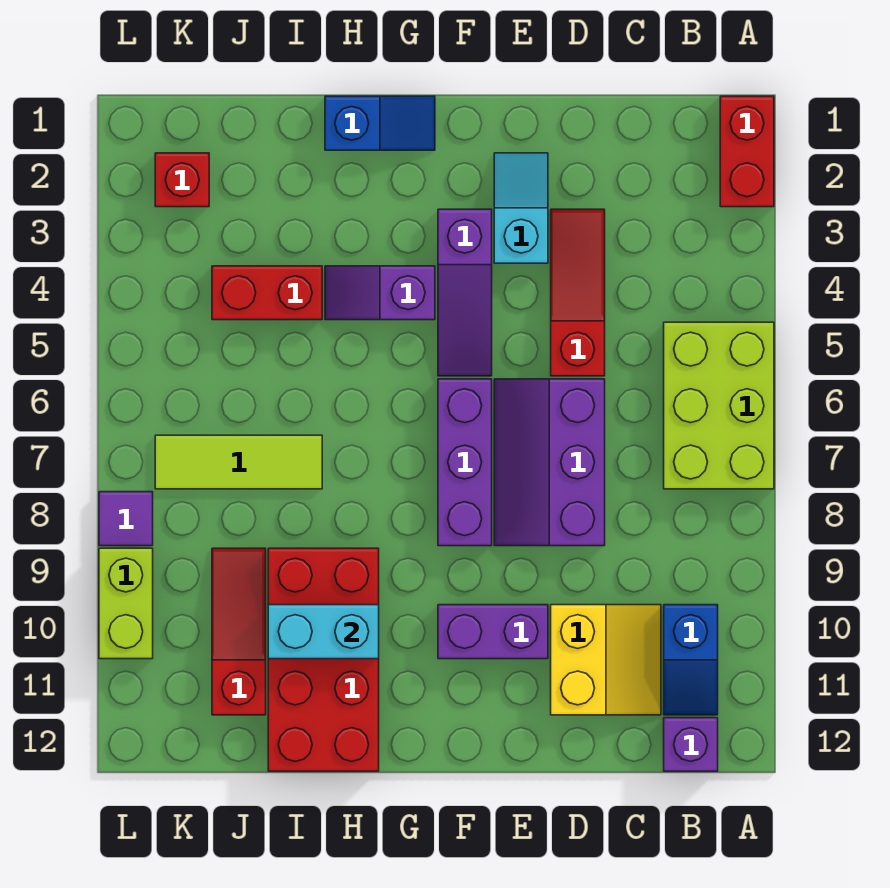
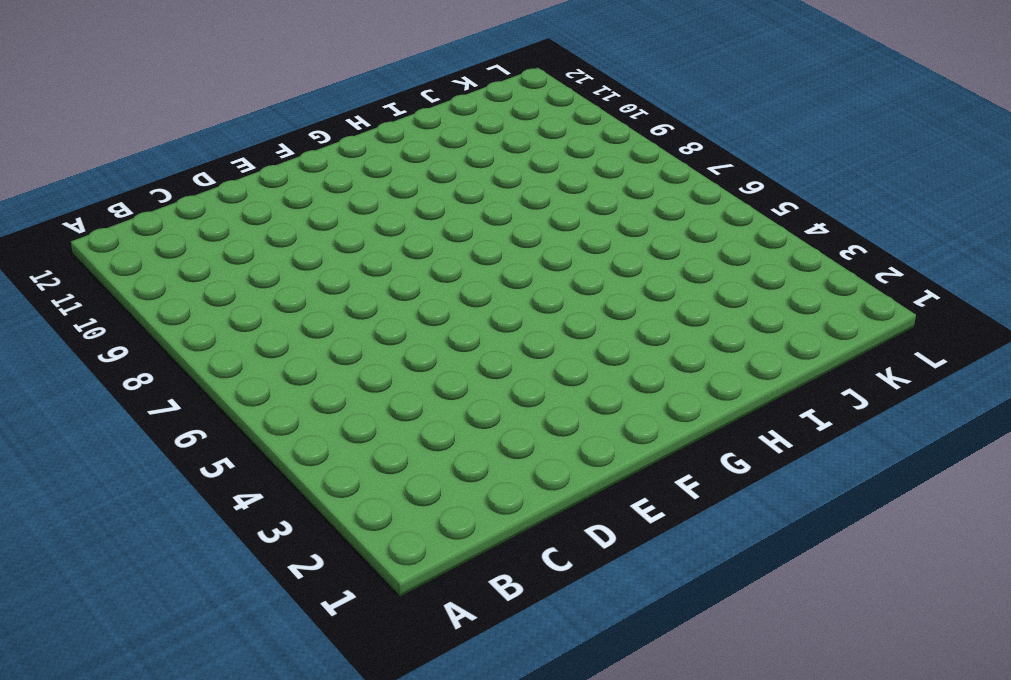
none -> red 1x2 brick [720,96,774,207]
none -> lime 2x3 brick [664,322,774,489]
none -> blue 1x2 slope [664,605,718,715]

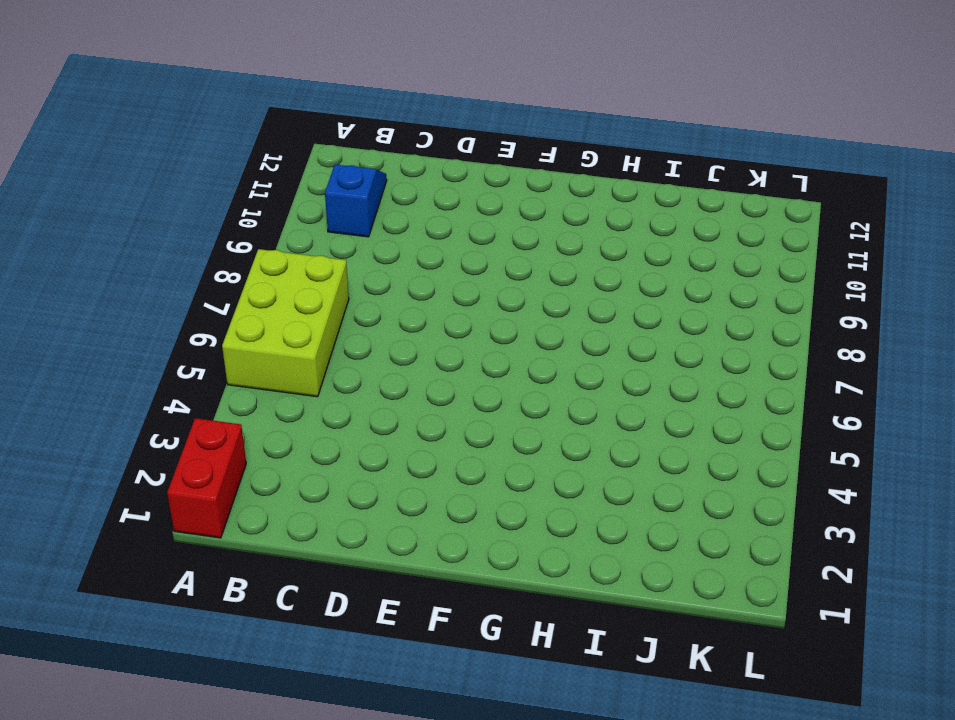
none -> purple 1x1 brick [664,718,718,771]
none -> yellow 2x2 slope [551,605,661,715]
none -> red 1x3 slope [551,209,605,376]

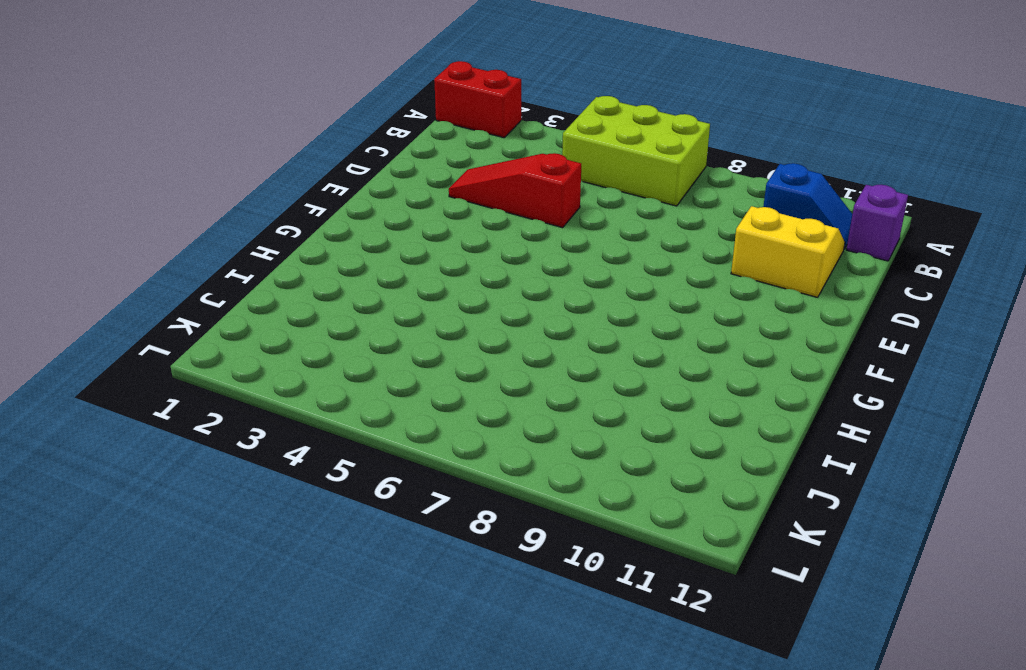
none -> purple 2x3 slope [494,379,605,546]
none -> cyan 1x2 slope [494,153,548,263]
none -> purple 1x2 brick [438,605,548,659]

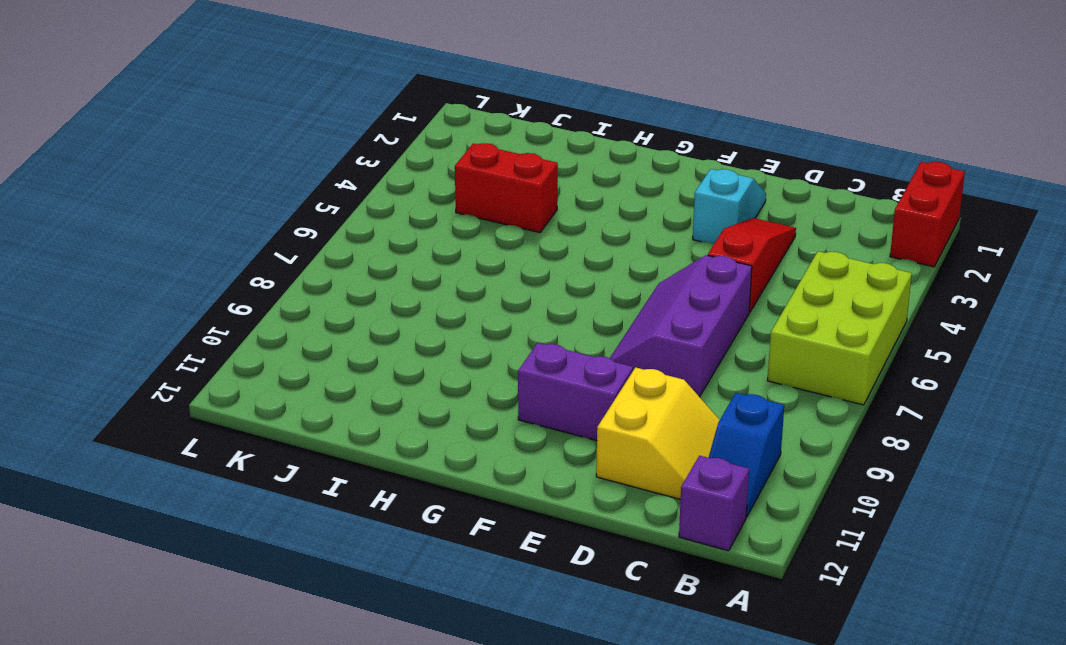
none -> purple 1x3 slope [438,209,492,376]
none -> purple 1x3 brick [438,379,492,546]
none -> blue 1x2 slope [325,96,435,150]

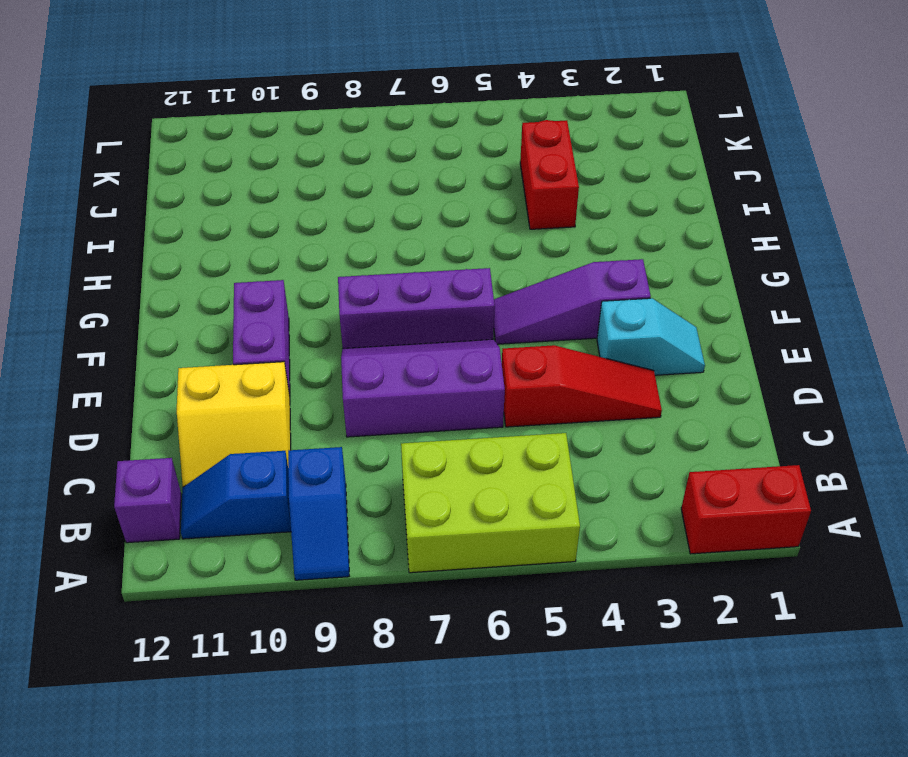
blue 1x2 slope [288,447,349,580] -> blue 1x2 slope moved to [325,96,435,150]
none -> purple 1x2 slope [325,266,435,320]
none -> red 2x4 brick [268,548,379,771]
none -> lime 1x3 tile [155,435,322,489]

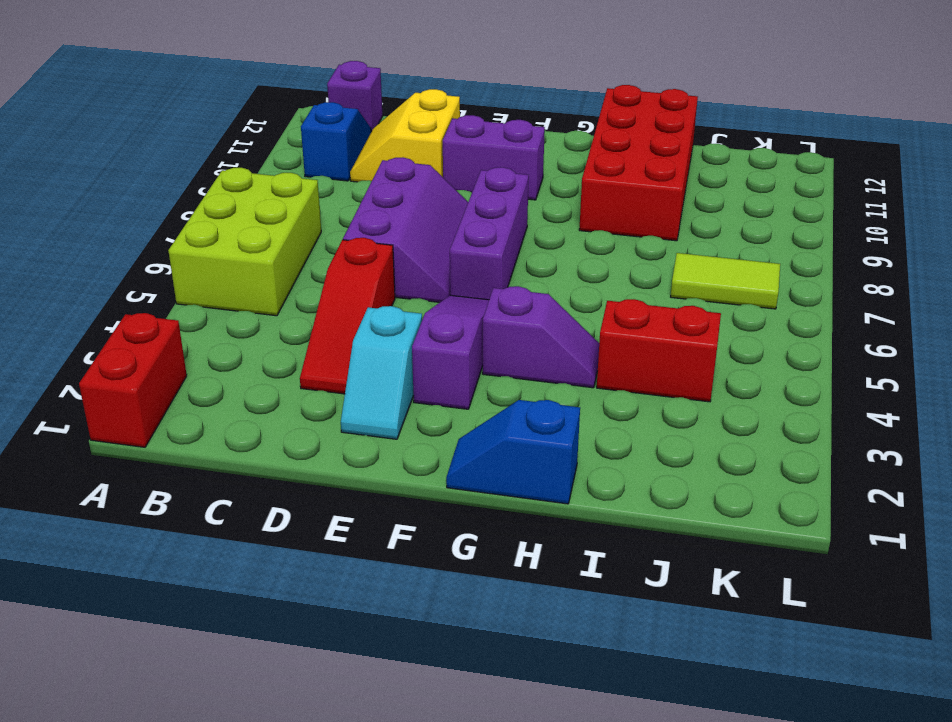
lime 1x2 tile [671,253,780,309] -> lime 1x3 tile [155,435,322,489]
none -> red 1x3 slope [212,548,266,715]
none -> red 1x1 brick [155,153,209,207]
none -> purple 1x1 tile [99,492,153,546]

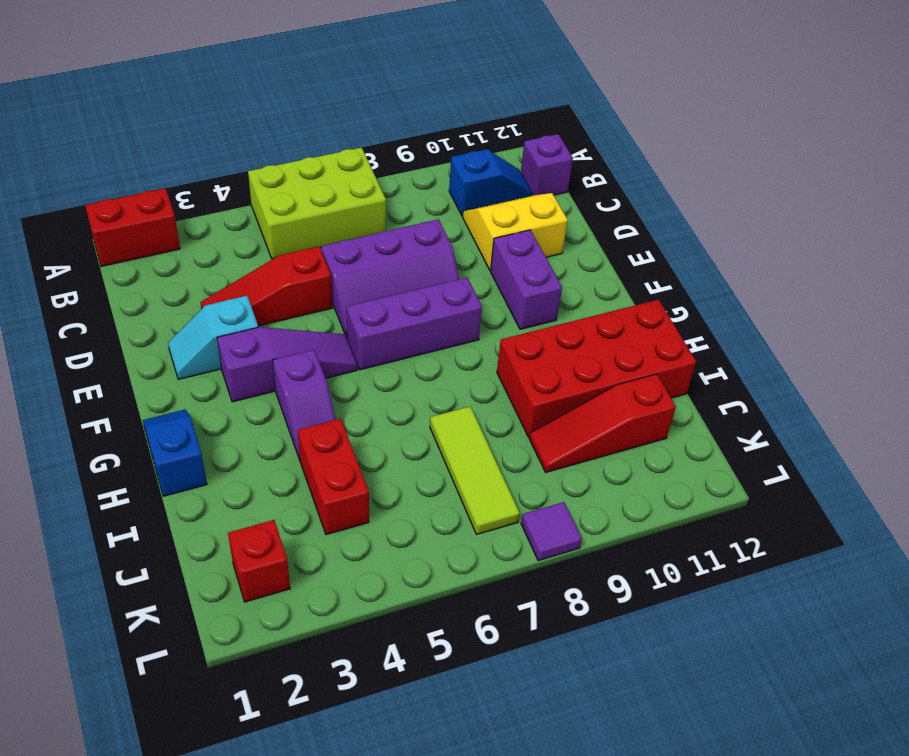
none -> lime 1x2 brick [99,548,153,659]
none -> cyan 1x2 brick [268,605,379,659]

